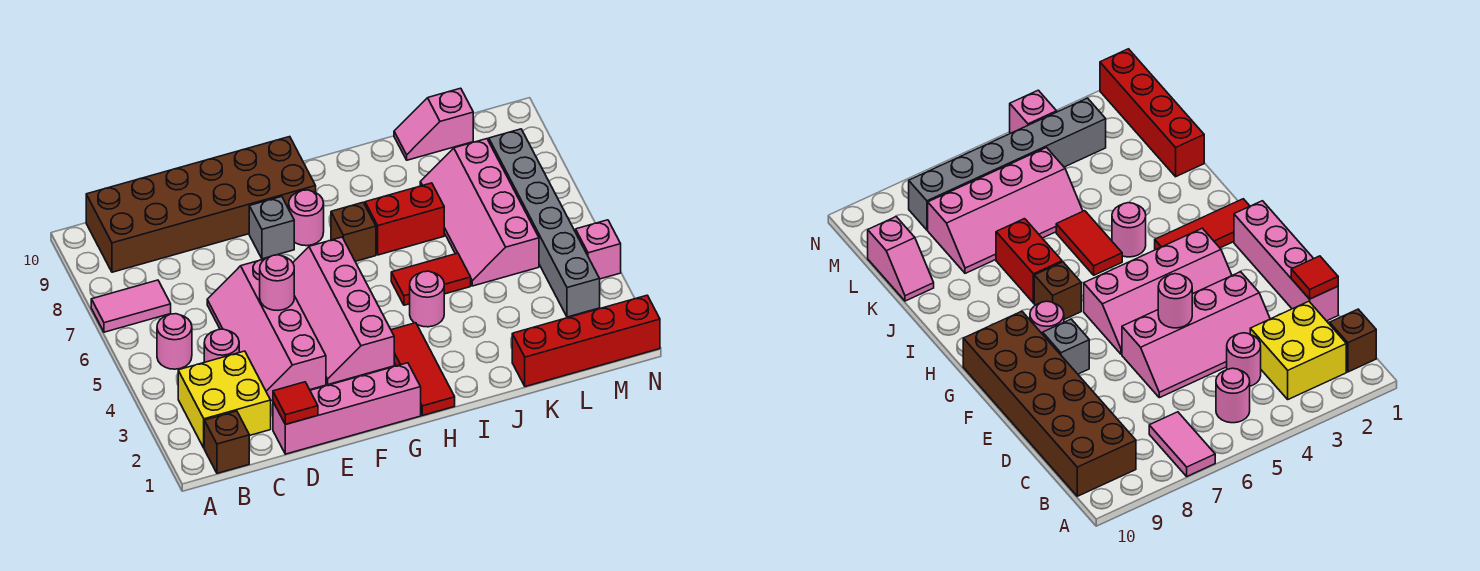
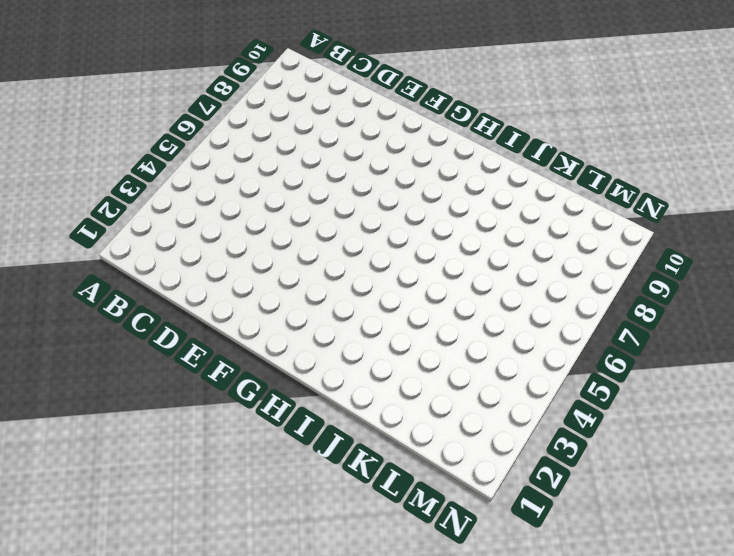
none -> pink 1x2 tile [91,280,171,332]
none -> brown 1x1 brick [204,411,249,473]
none -> yellow 2x2 brick [178,351,271,448]

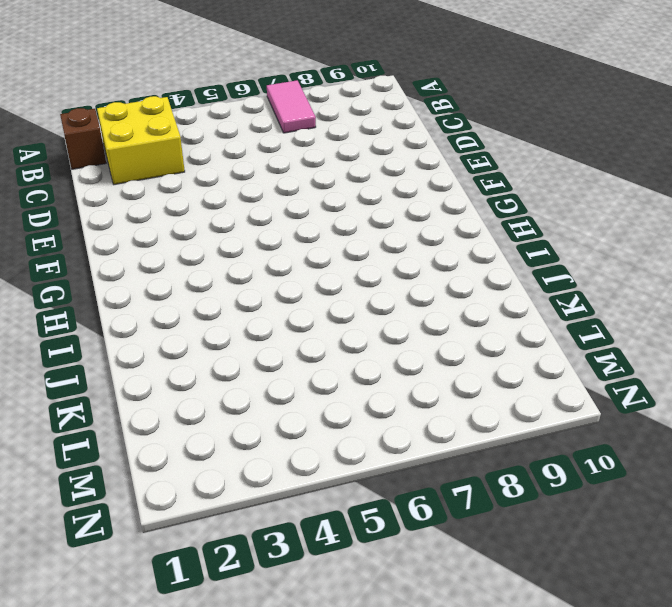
none -> pink 1x1 round brick [157,314,192,369]
none -> brown 2x6 brick [86,137,316,272]
none -> pink 1x1 round brick [204,329,239,362]

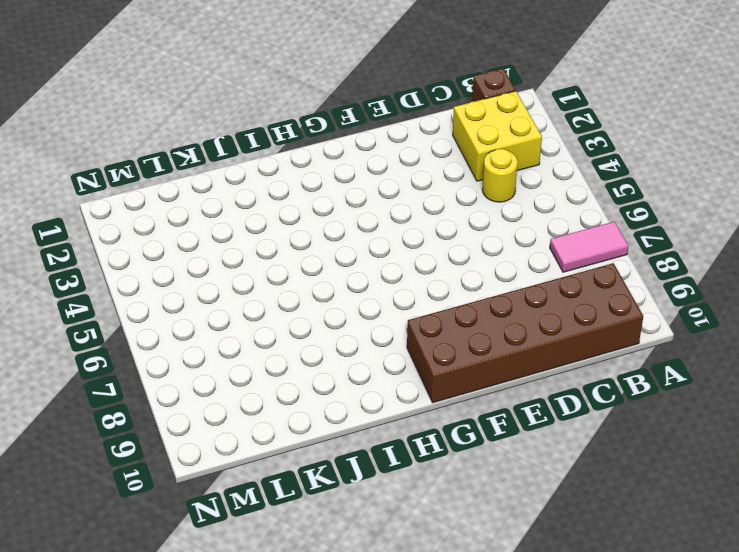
yellow 1x1 round brick [482,149,518,202] -> pink 1x1 round brick [204,329,239,362]
none -> pink 1x1 round brick [157,314,192,369]
none -> pink 1x4 brick [273,363,421,454]
none -> pink 2x4 slope [207,259,326,401]

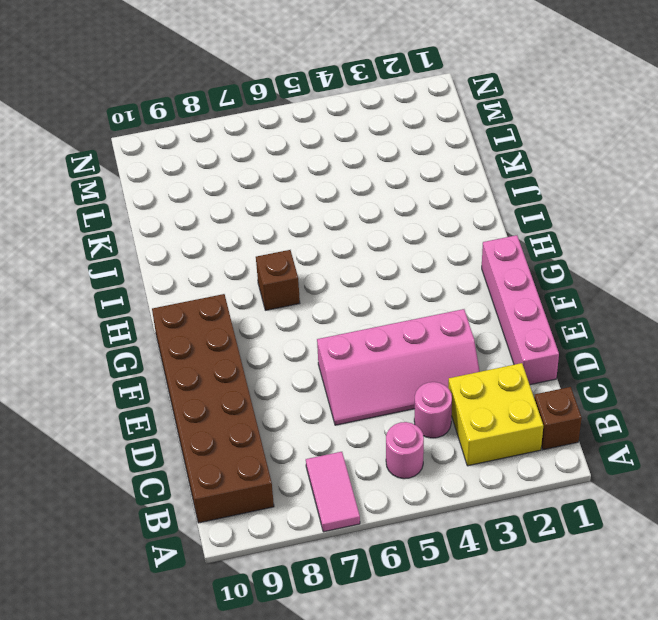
none -> pink 2x4 slope [293,237,394,384]
none -> grey 1x1 brick [249,197,294,259]
none -> pink 1x1 round brick [289,190,324,246]

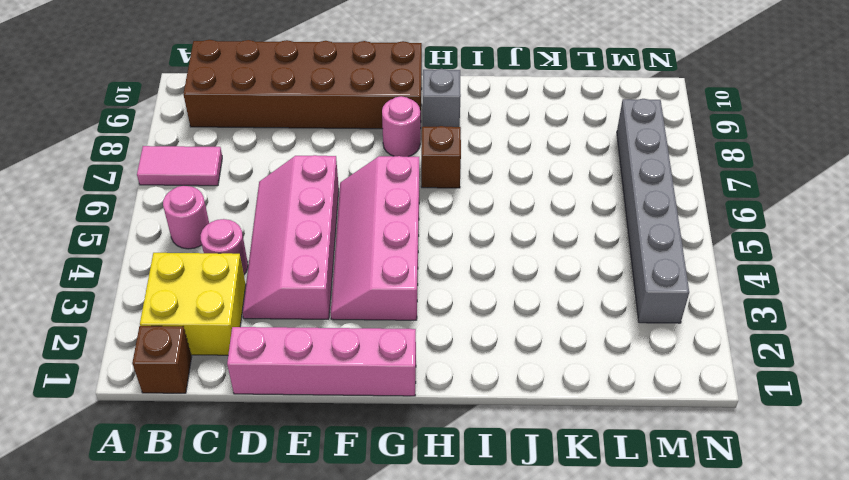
grey 1x1 brick [423,69,461,127] -> grey 1x1 brick moved to [249,197,294,259]
none -> red 1x3 tile [391,323,455,416]
none -> pink 1x1 round brick [410,271,444,327]
none -> red 1x2 tile [391,253,471,305]

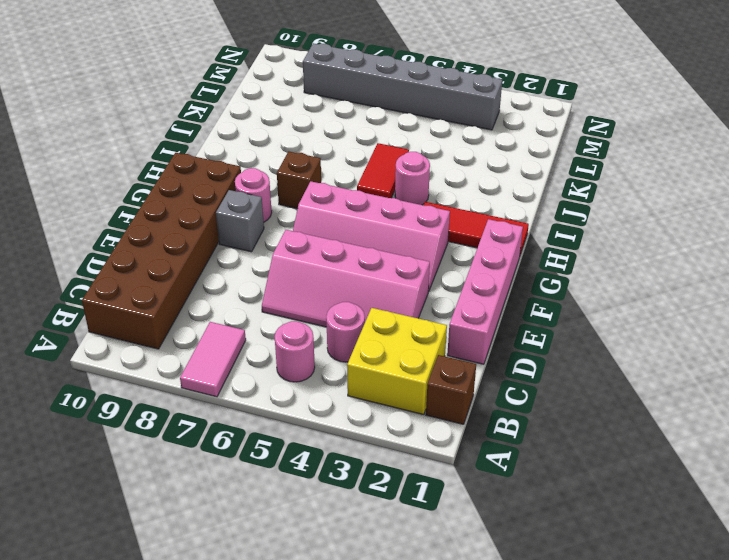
none -> red 1x2 brick [365,183,444,255]
none -> red 1x4 brick [512,295,660,387]
none -> pink 2x4 slope [420,139,539,286]

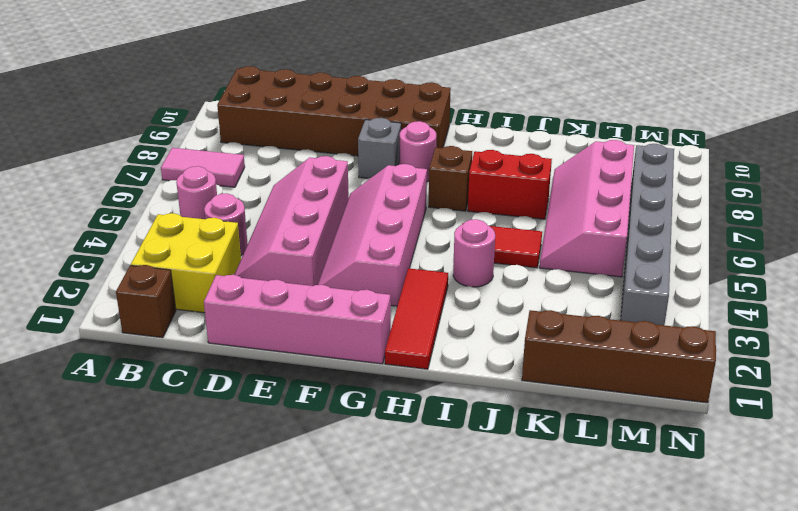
brown 1x4 brick [522,310,716,403] -> red 1x4 brick [512,295,660,387]
none -> pink 1x2 slope [394,88,473,160]
none -> pink 1x1 brick [576,220,621,279]
none -> red 1x1 tile [273,382,318,424]

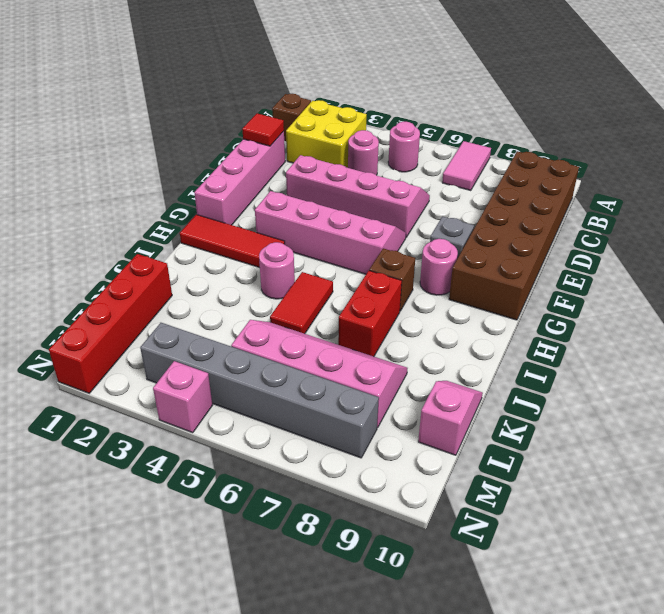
none -> pink 1x1 round brick [260,255,294,310]

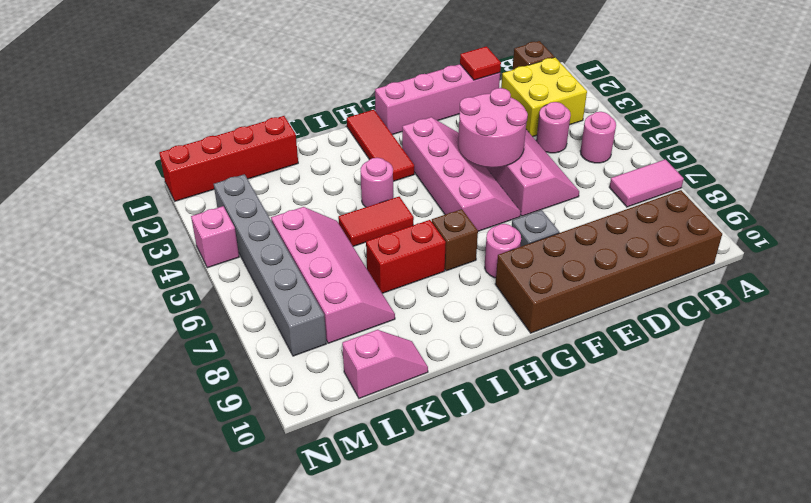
pink 2x2 round brick [458,88,528,168] -> pink 1x1 round brick [260,255,294,310]

